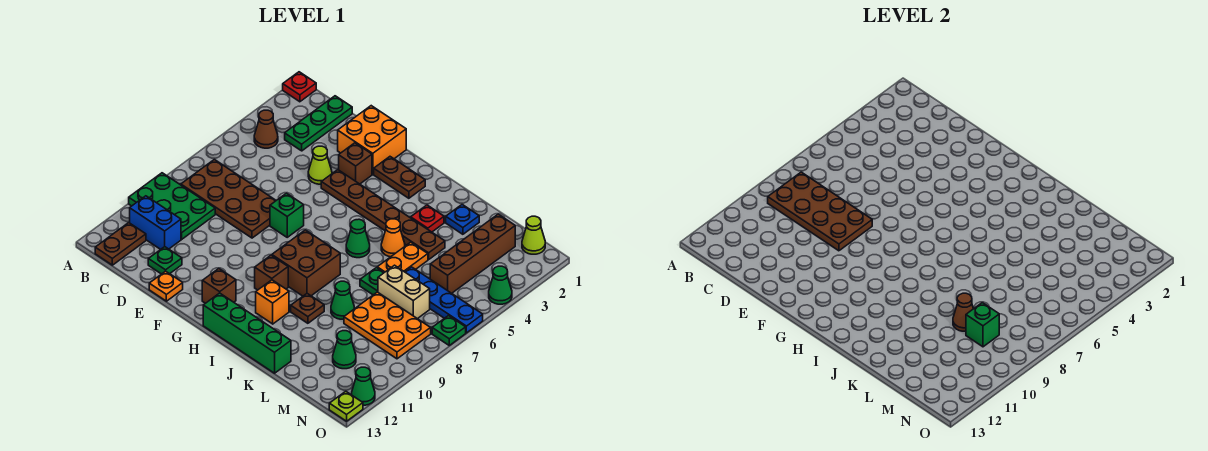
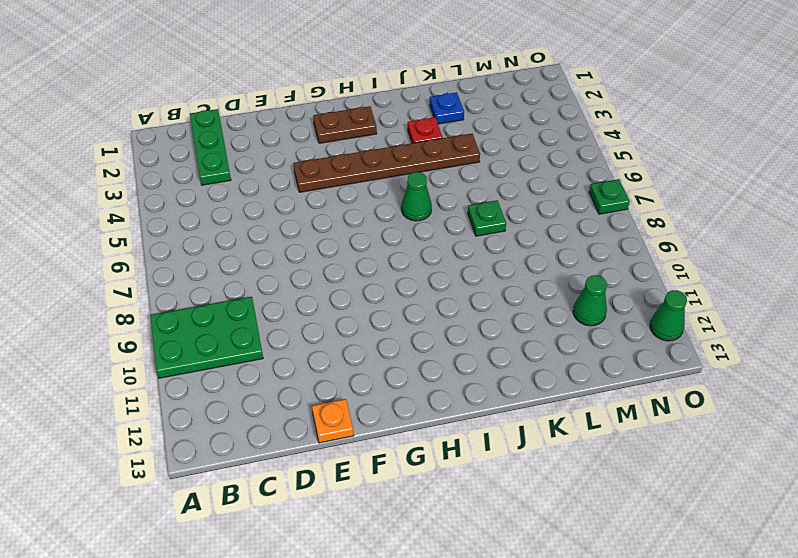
none -> red 1x1 plate [283,72,316,102]
none -> brown 1x1 cone [254,110,278,148]
none -> brown 2x4 plate [181,159,276,238]
none -> blue 1x2 brick [130,196,181,249]

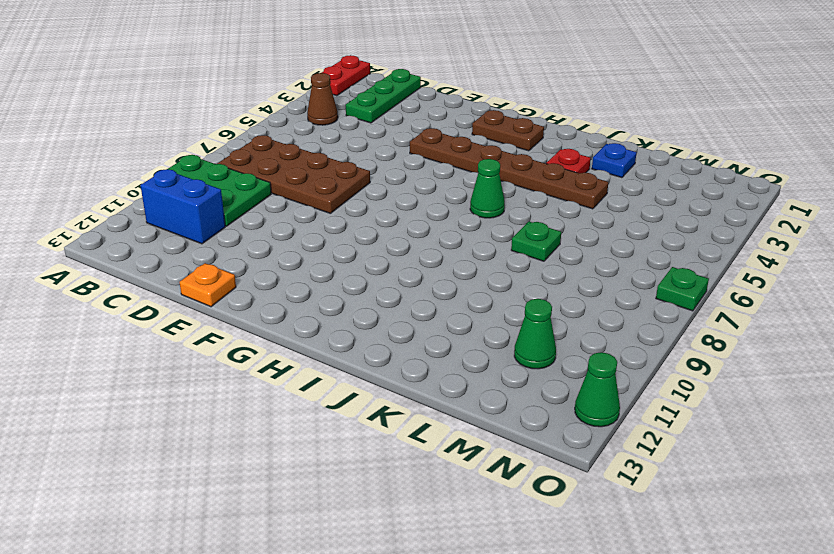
red 1x2 plate [322,55,370,96] -> red 1x1 plate [283,72,316,102]
none -> brown 1x2 plate [95,223,146,265]
none -> green 1x1 plate [148,247,182,274]
none -> orange 2x2 brick [338,106,406,174]
none -> lime 1x1 cone [308,146,332,184]

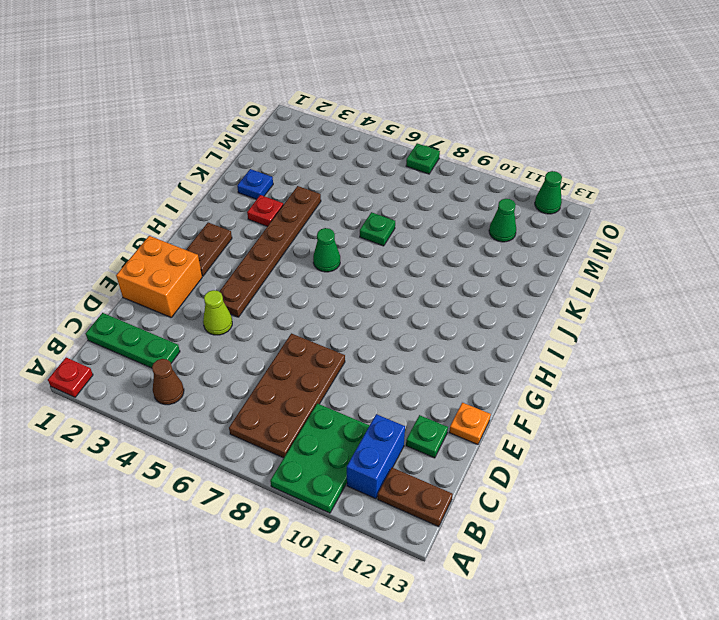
none -> brown 1x1 brick [339,143,372,184]
none -> green 1x1 brick [270,193,304,237]
none -> brown 1x1 brick [202,269,236,303]
none -> brown 2x2 brick [272,230,340,296]

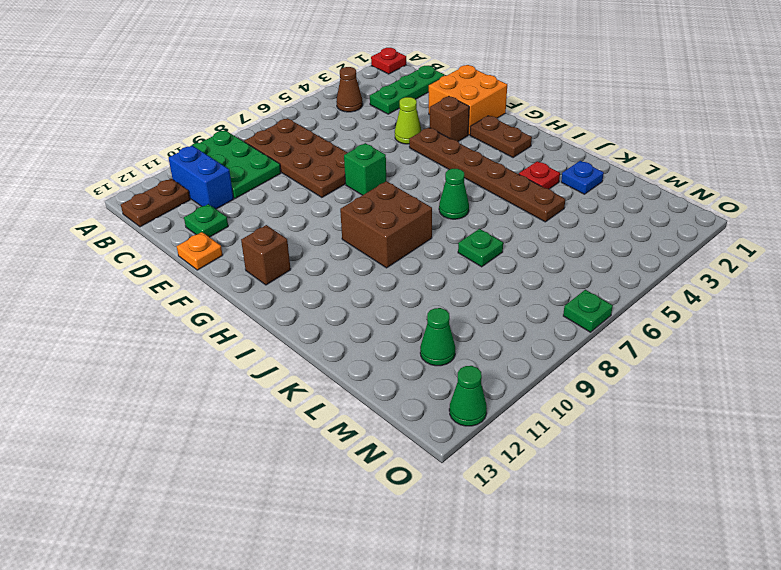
none -> brown 1x1 brick [255,255,288,290]
none -> green 1x4 brick [203,293,291,373]
none -> orange 1x1 brick [256,280,289,324]
none -> orange 1x1 cone [381,219,405,257]

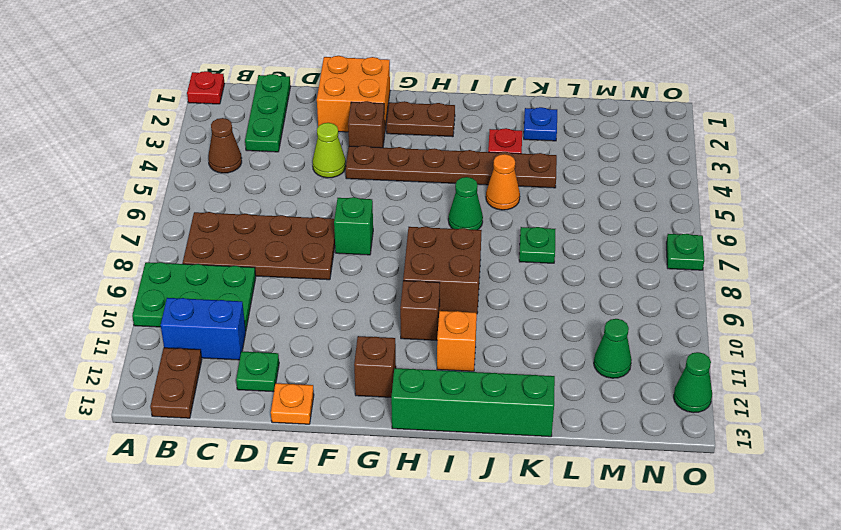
none -> brown 1x1 plate [291,294,324,323]
none -> orange 1x2 plate [377,242,428,273]
none -> green 1x1 cone [331,281,354,319]
none -> blue 1x4 plate [405,267,483,333]

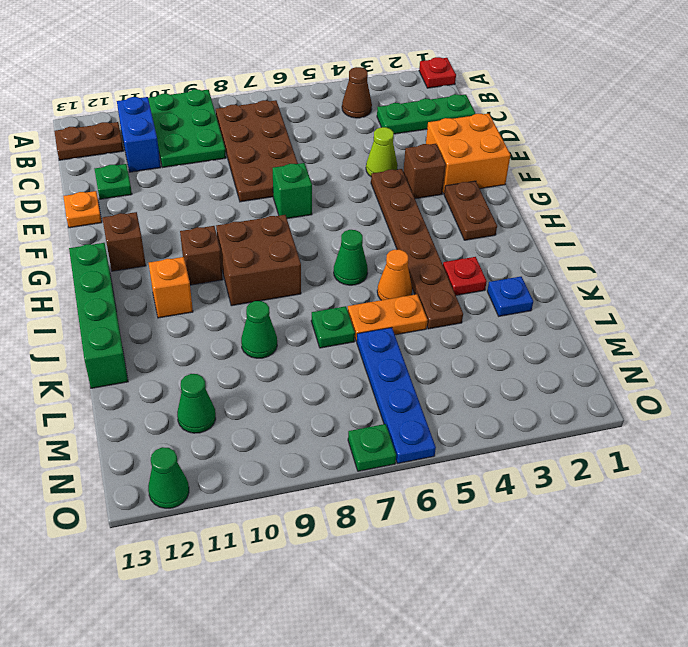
none -> brown 1x1 plate [291,294,324,323]
none -> tan 1x2 brick [378,265,430,319]
none -> orange 2x3 plate [344,292,431,359]
none -> brown 1x4 brick [430,214,515,293]

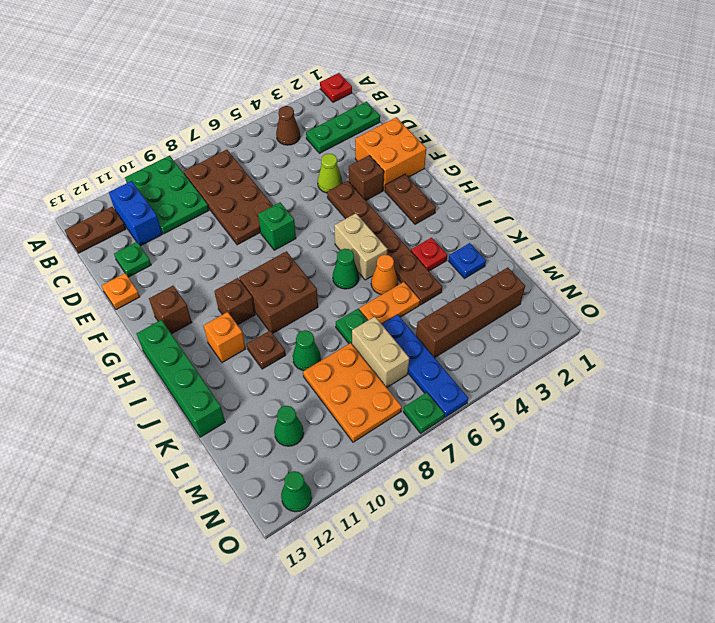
tan 1x2 brick [334,213,387,280] -> none
none -> lime 1x1 cone [522,216,545,254]
none -> green 1x1 cone [489,266,512,304]
none -> lime 1x1 plate [329,391,363,421]
none -> brown 2x4 plate [768,172,872,251]

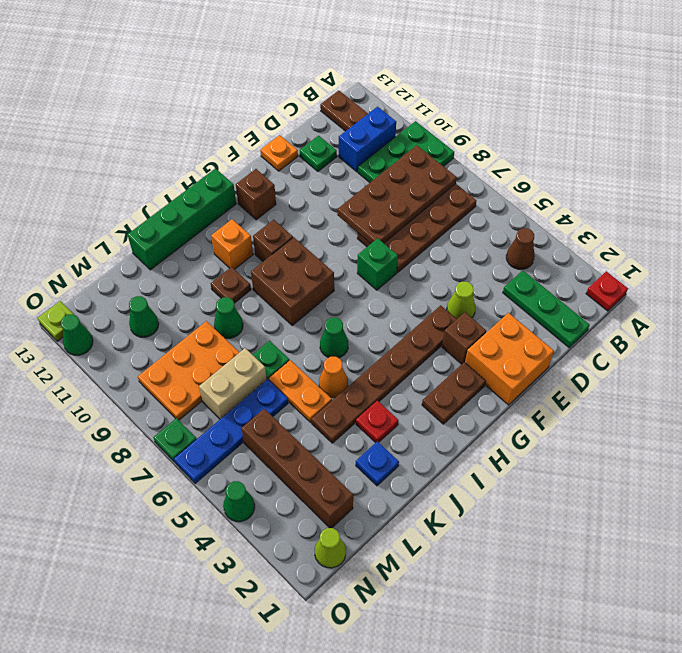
none -> brown 1x1 cone [953,293,973,331]
none -> green 1x1 brick [966,303,999,347]

